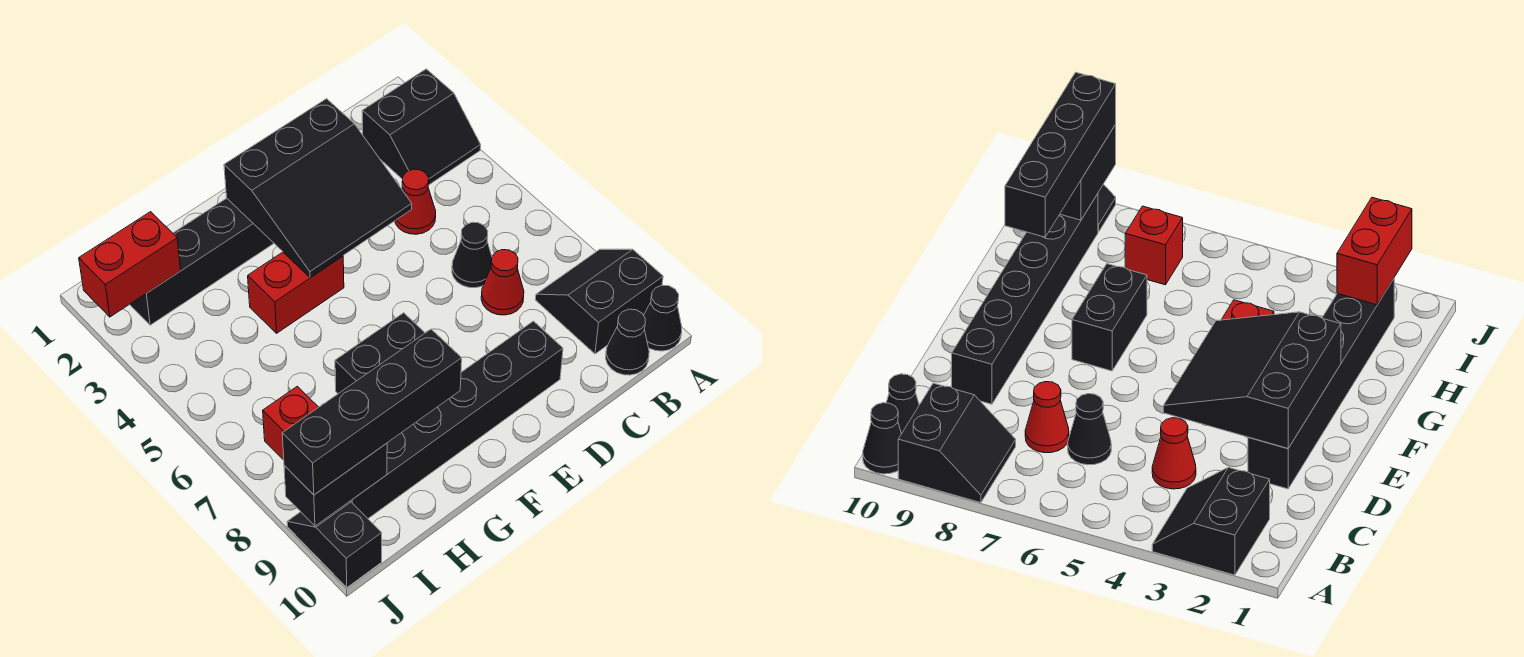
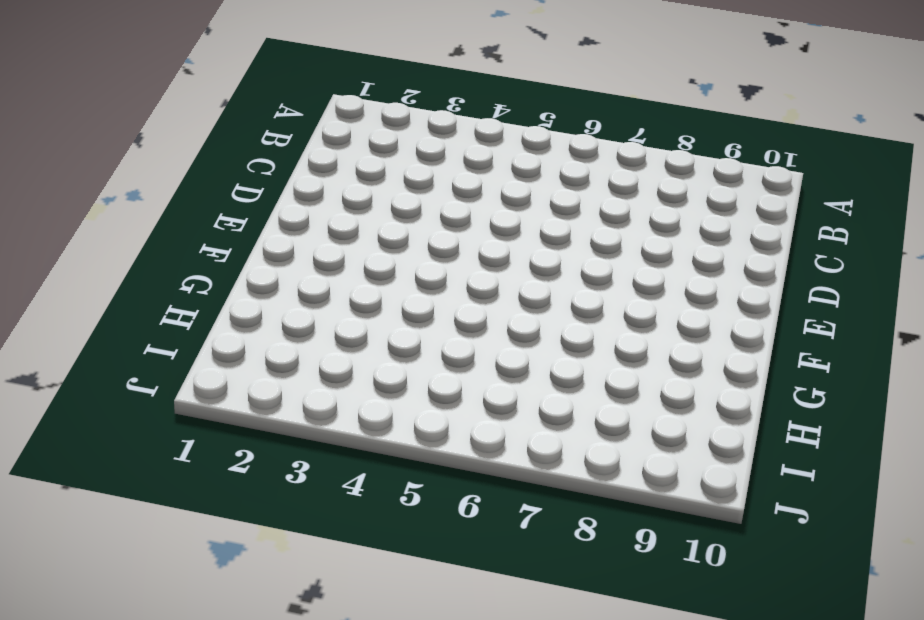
none -> black 2x2 slope [362,69,481,185]
none -> black 2x2 slope [536,249,663,354]
none -> black 1x1 cone [644,285,682,351]

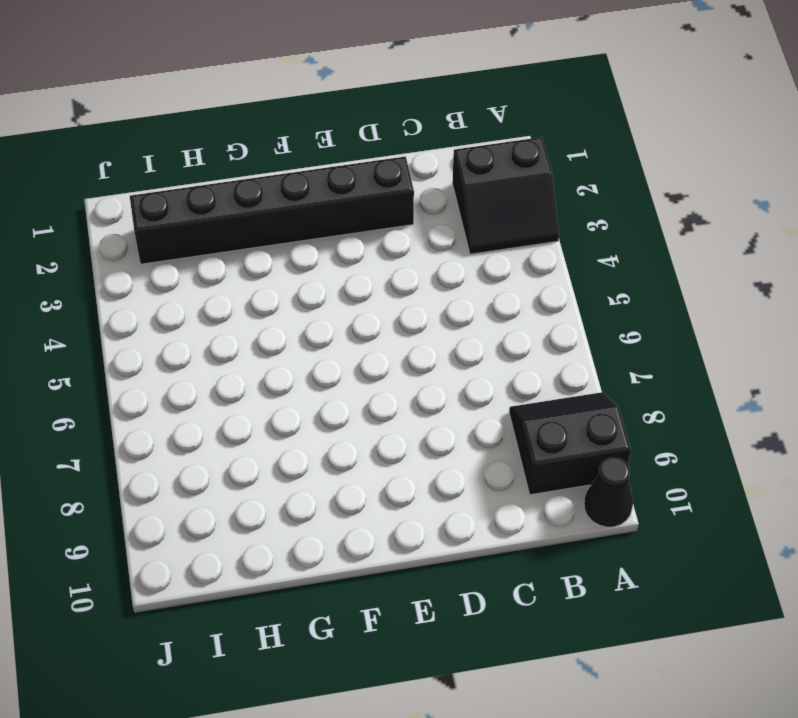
none -> black 1x1 cone [606,309,649,375]
none -> red 1x1 cone [395,169,436,234]
none -> black 1x1 cone [452,222,492,288]

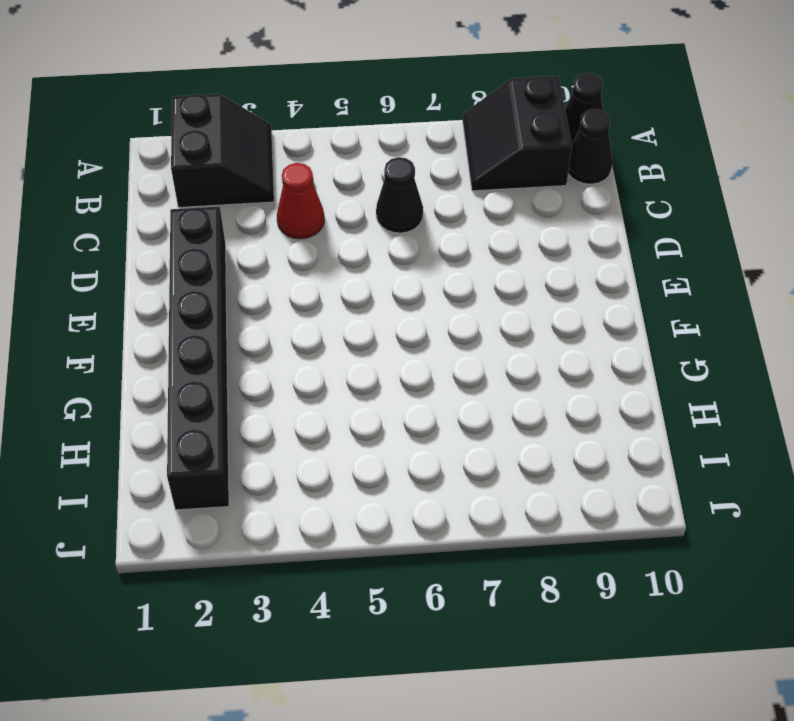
none -> red 1x1 cone [481,250,524,315]
none -> black 1x6 brick [350,321,563,518]
none -> red 1x2 brick [248,252,344,333]

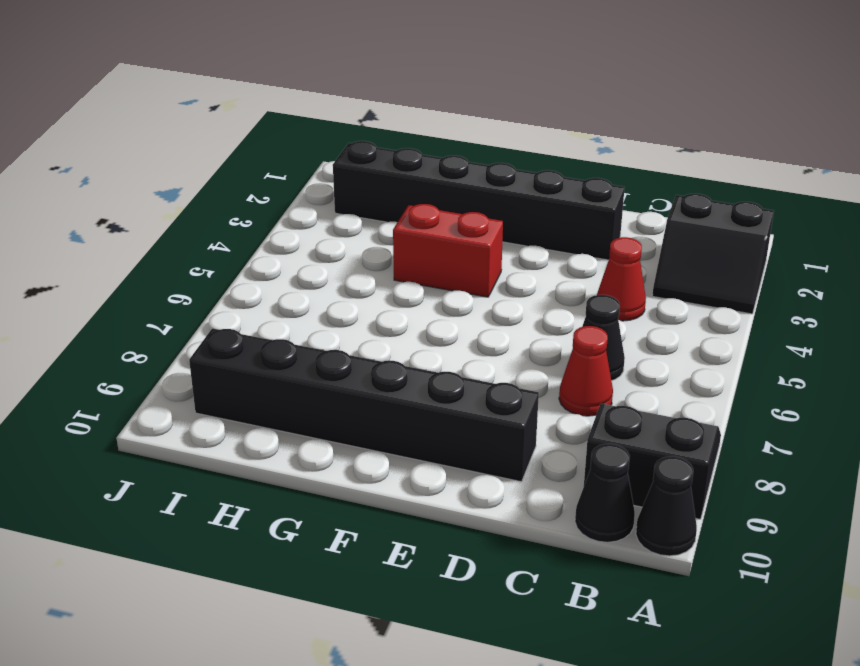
none -> black 1x2 brick [335,313,425,394]
none -> red 1x1 brick [263,386,319,460]
none -> black 1x2 slope [287,502,382,588]

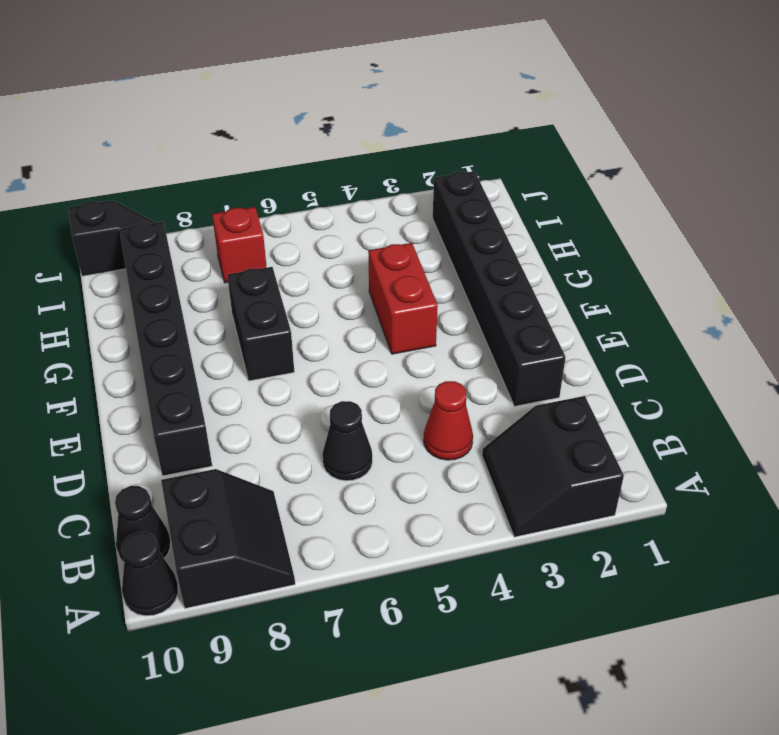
none -> red 1x1 cone [481,250,524,315]
none -> black 3x3 slope [224,99,412,278]
none -> red 1x2 brick [79,212,181,317]

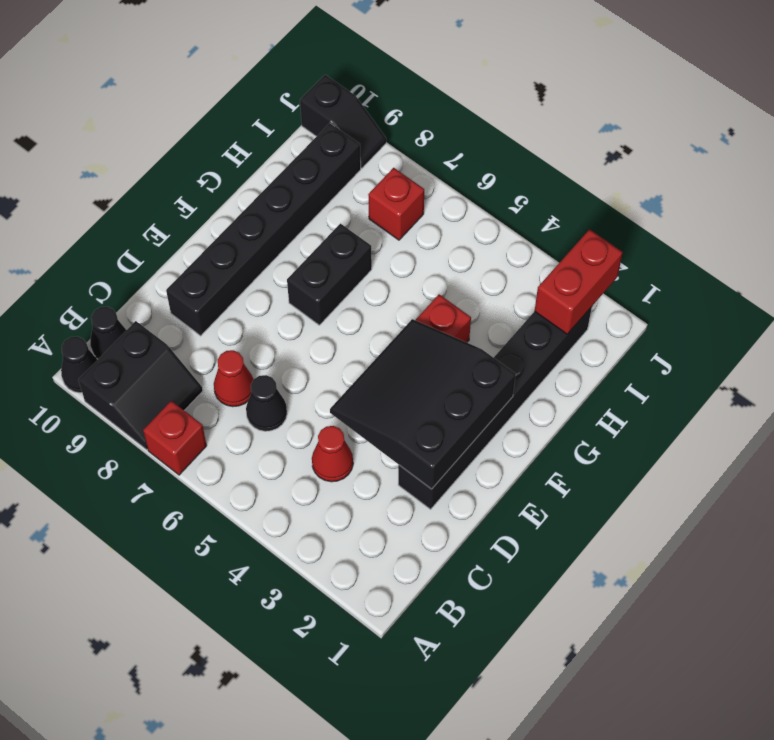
red 1x1 brick [143,401,207,475] -> none
none -> black 2x2 slope [362,69,481,185]
none -> black 1x2 brick [284,443,387,526]
none -> black 1x4 brick [282,329,462,495]

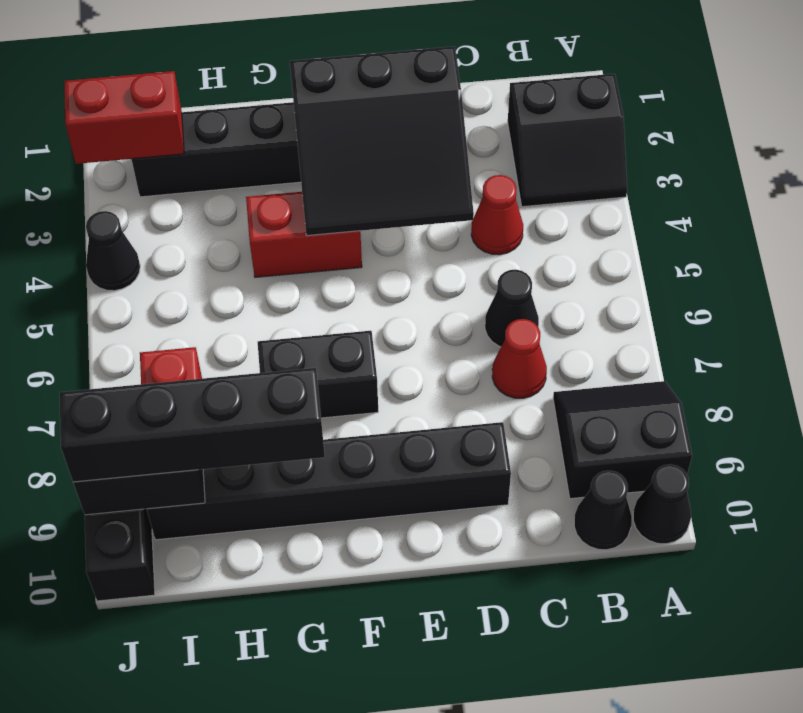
black 1x1 cone [86,211,140,291] -> none

